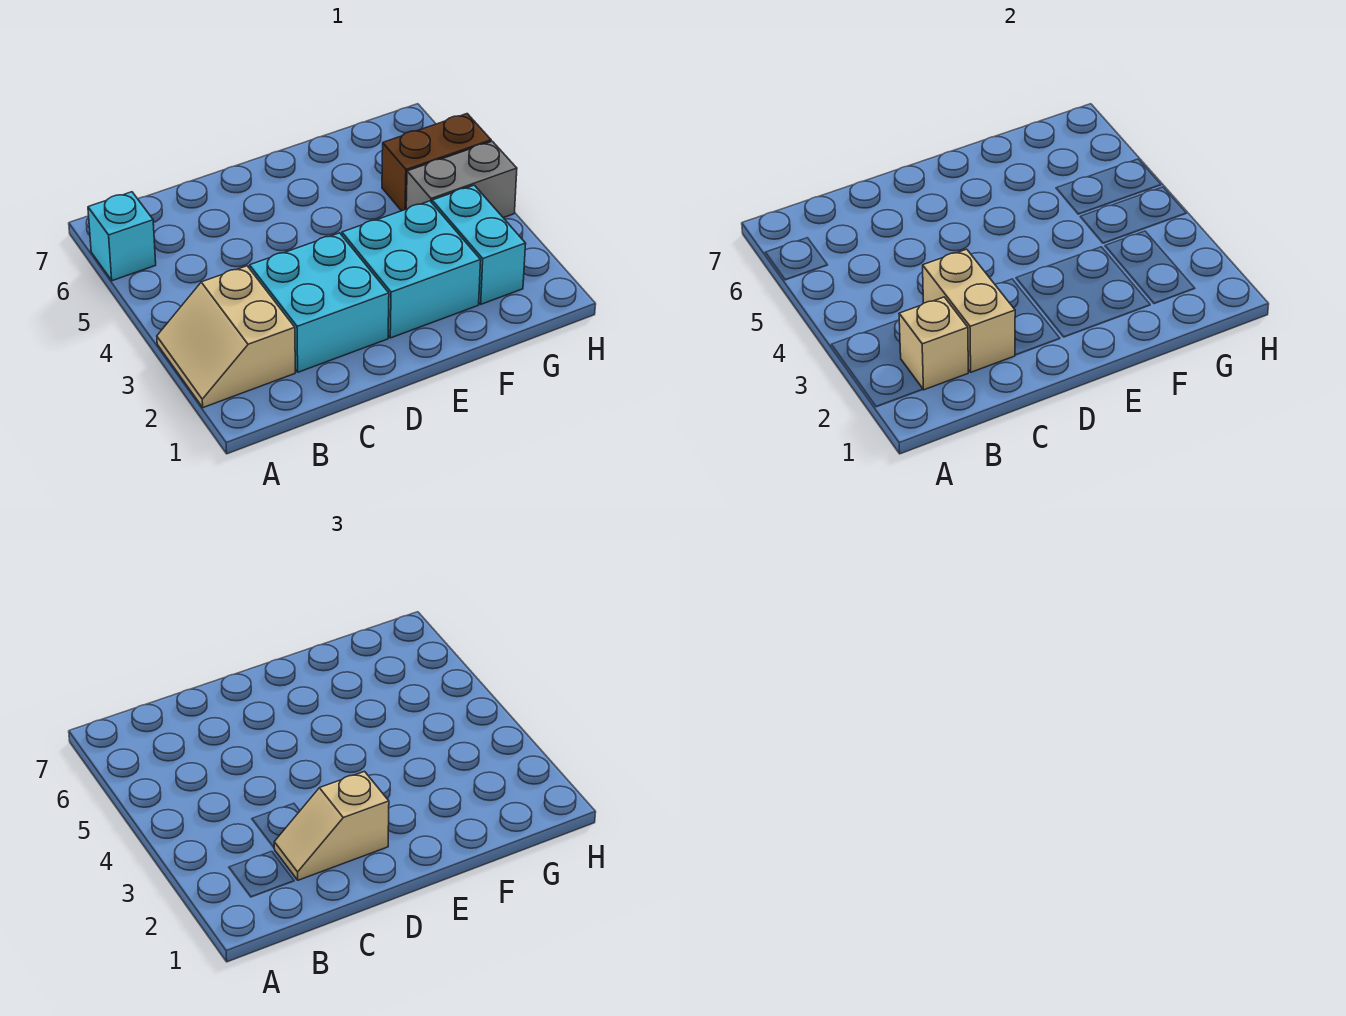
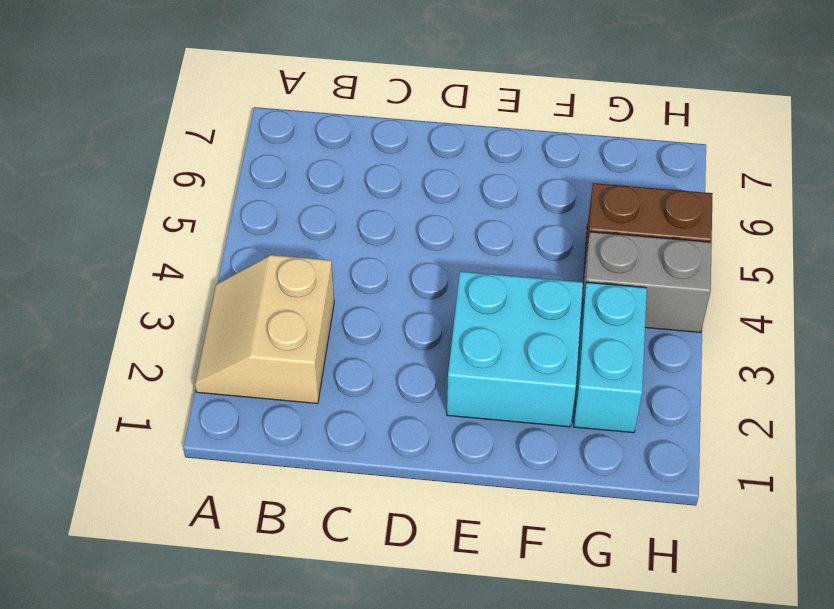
none -> cyan 1x1 brick [88,192,156,281]
none -> cyan 2x2 brick [250,233,389,372]

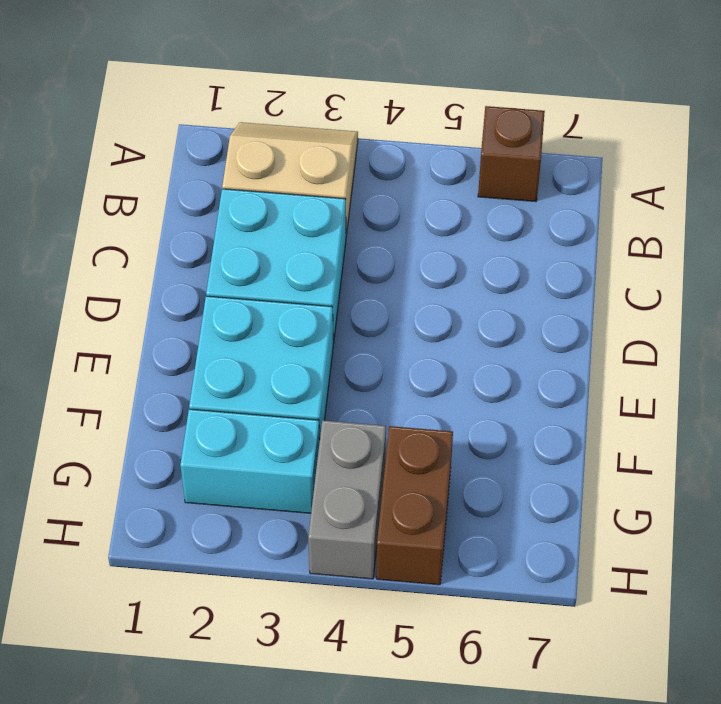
brown 1x1 brick [478,106,545,202] -> cyan 1x1 brick [88,192,156,281]
none -> tan 1x1 brick [899,297,968,390]
none -> tan 1x2 brick [923,249,1015,372]

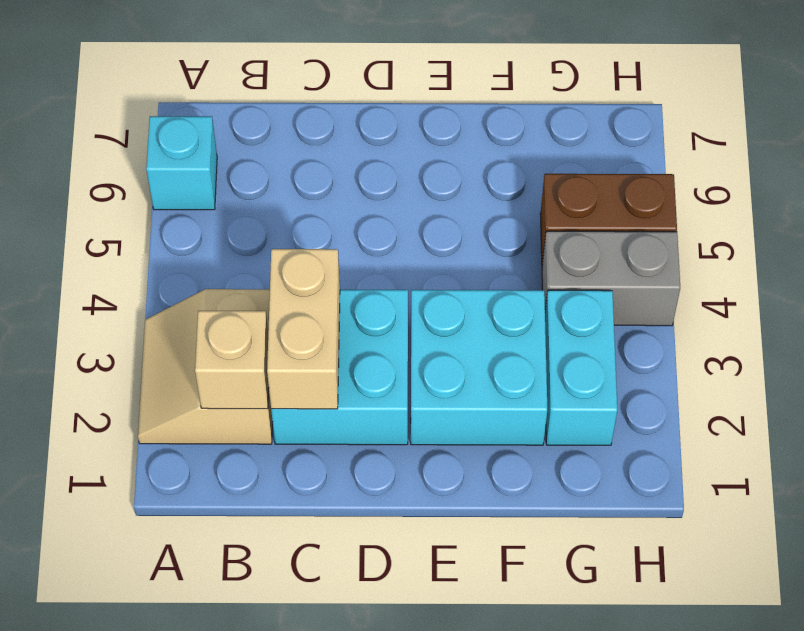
none -> tan 1x2 slope [274,772,389,880]

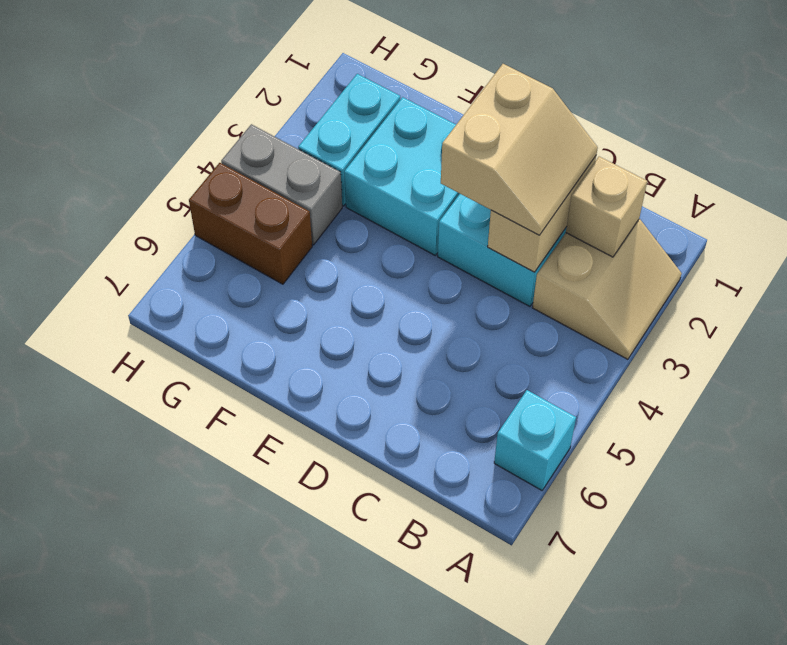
tan 2x2 slope [441,64,598,235] -> tan 1x2 slope [274,772,389,880]

